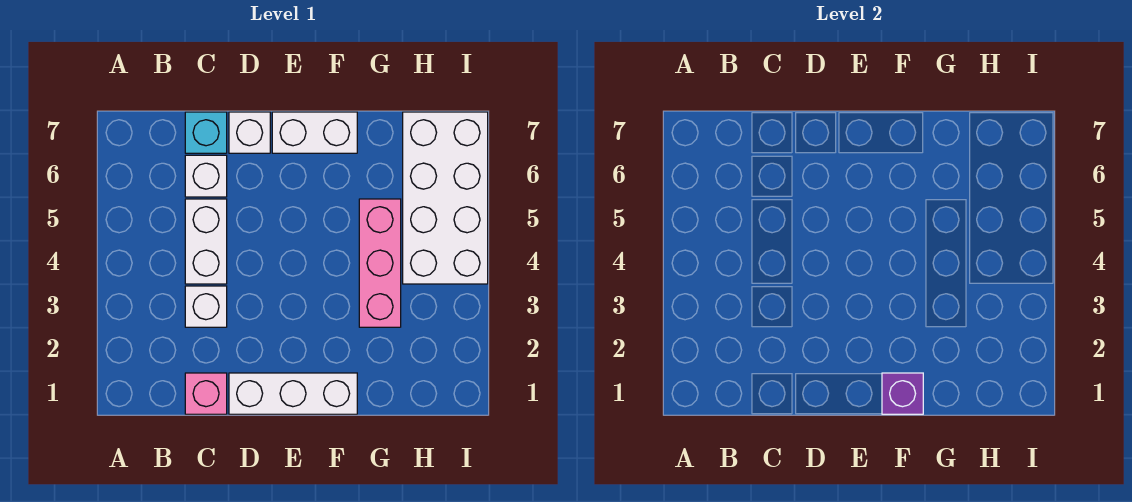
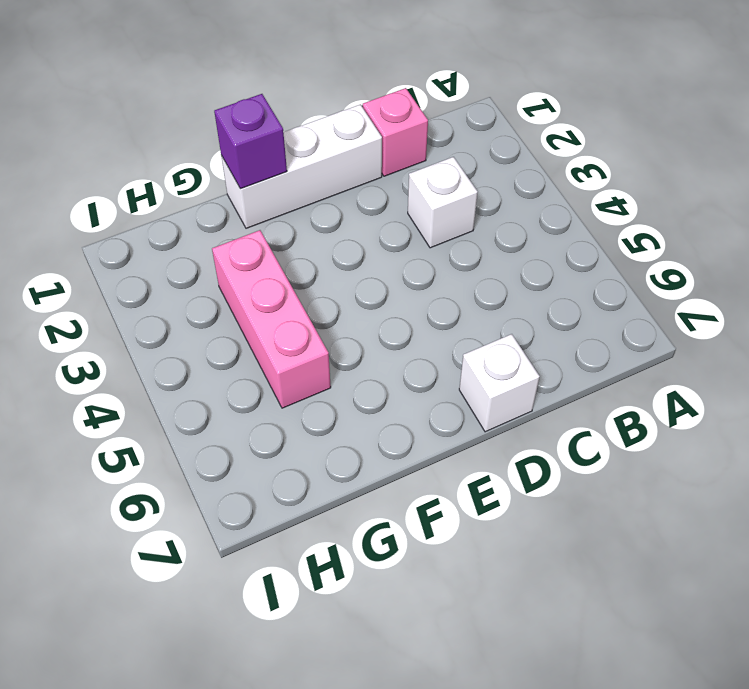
none -> white 1x2 brick [185,199,227,284]
none -> white 1x1 brick [185,155,227,197]

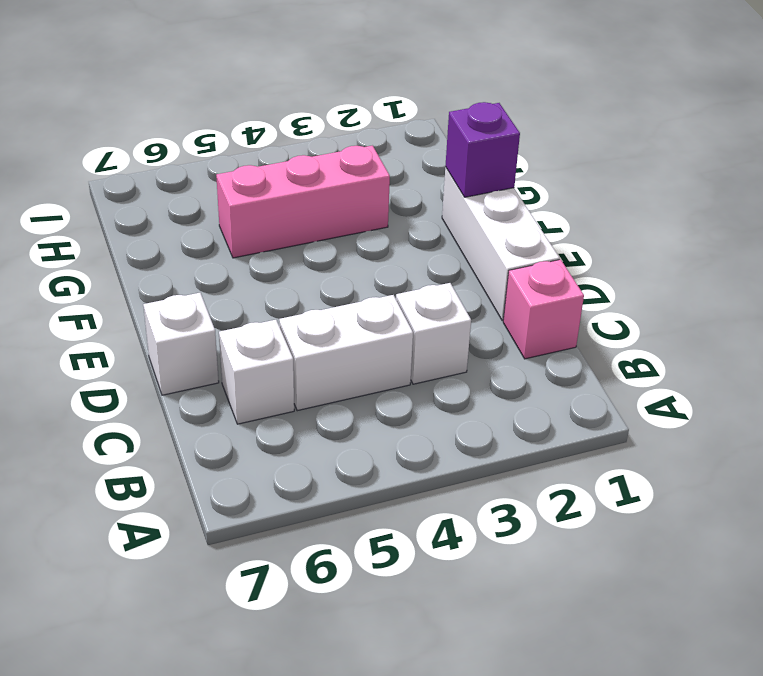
none -> cyan 1x1 brick [185,112,227,153]
none -> white 1x2 brick [272,112,357,153]

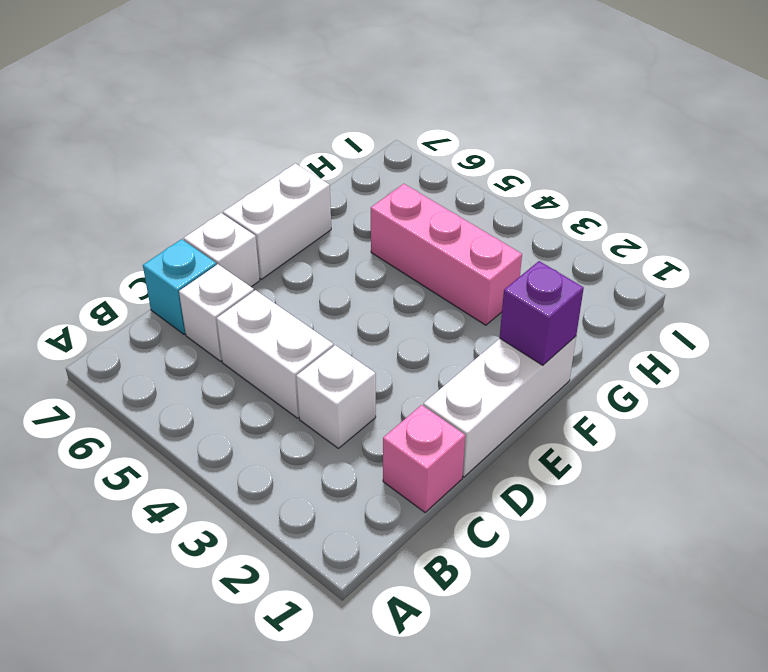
none -> white 2x4 brick [403,112,488,284]

